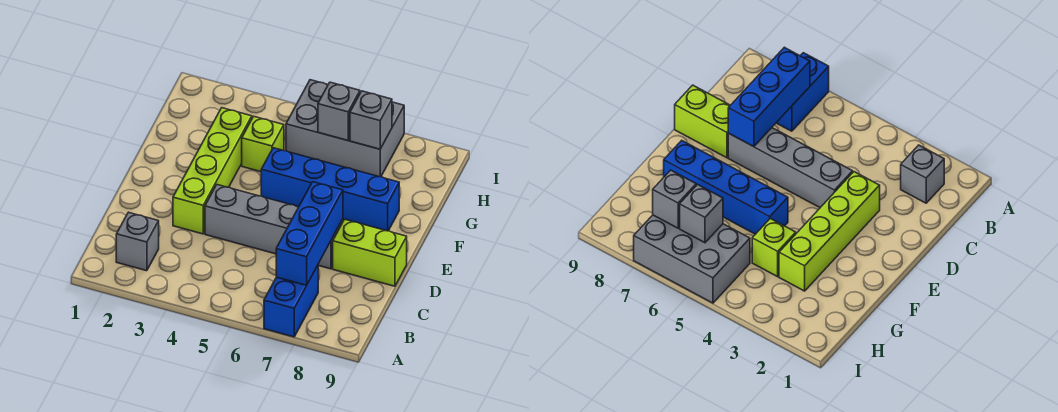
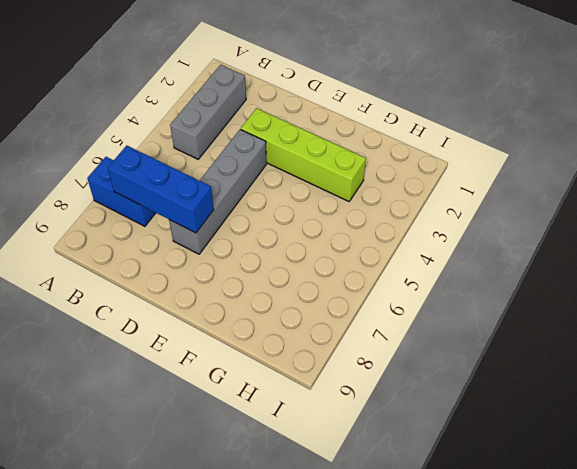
grey 1x3 brick [170,65,246,159] -> grey 1x1 brick [116,212,159,271]
none -> lime 1x2 brick [333,219,407,286]
none -> blue 1x4 brick [261,148,399,231]

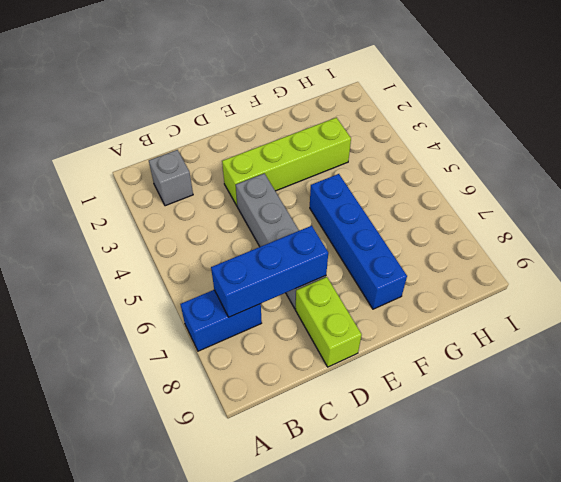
none -> lime 1x1 brick [242,116,284,172]
none -> grey 2x3 brick [286,80,404,177]

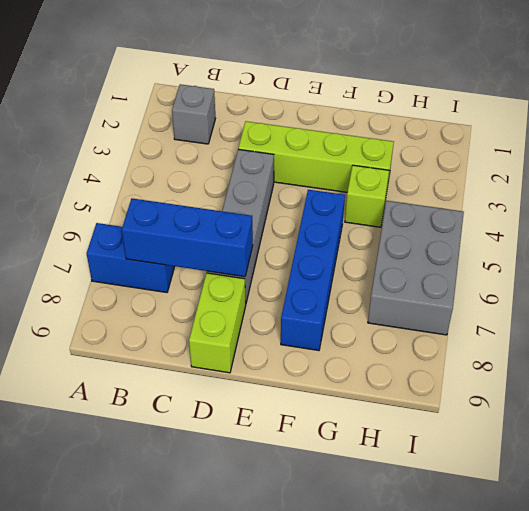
none -> grey 1x1 brick [318,82,360,141]
none -> grey 1x1 brick [350,91,392,149]

